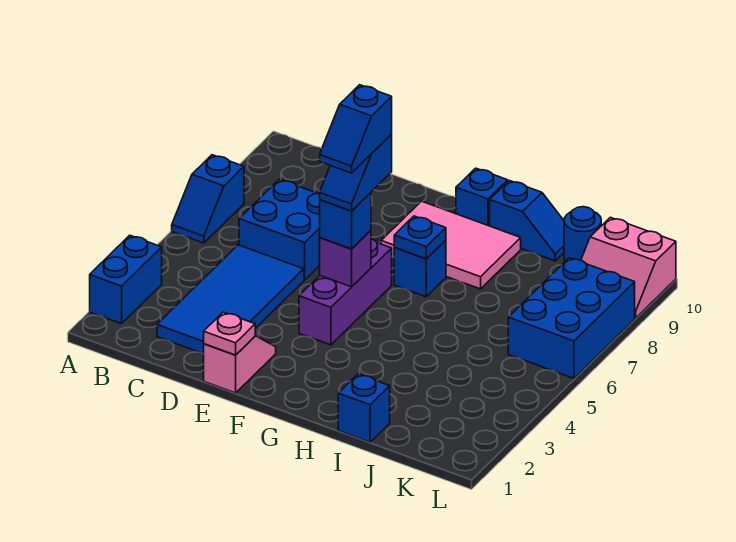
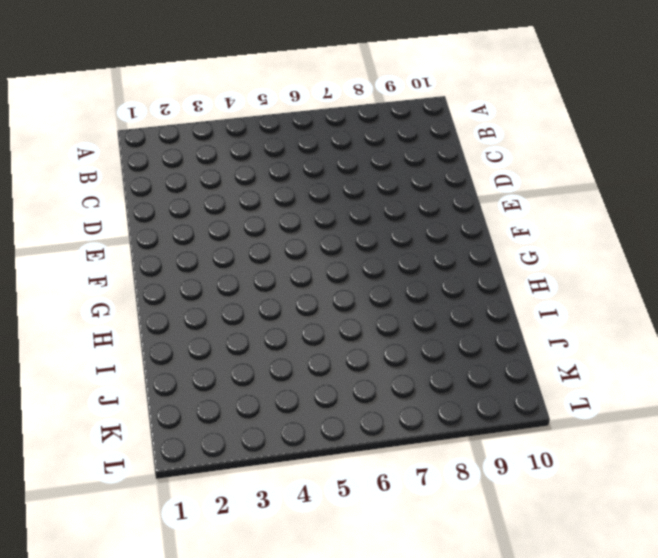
none -> blue 1x2 brick [90,235,162,324]
none -> blue 1x2 slope [172,155,244,243]
none -> blue 2x4 tile [157,245,304,354]

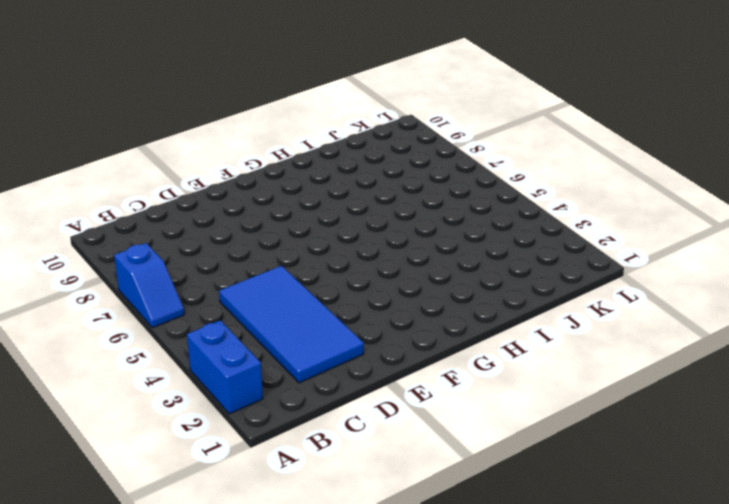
none -> blue 2x2 brick [239,179,320,280]
none -> pink 1x2 slope [204,336,276,393]
none -> purple 1x3 brick [299,239,392,345]

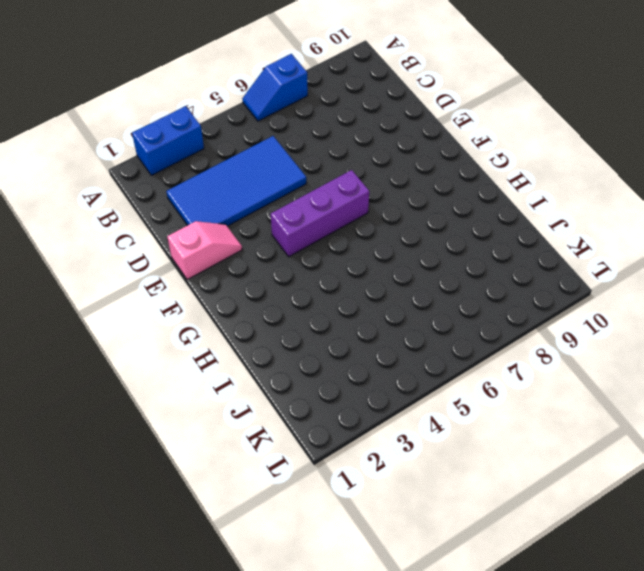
none -> blue 2x2 brick [239,179,320,280]
none -> pink 2x3 tile [381,201,521,289]
none -> blue 1x1 brick [394,240,446,297]

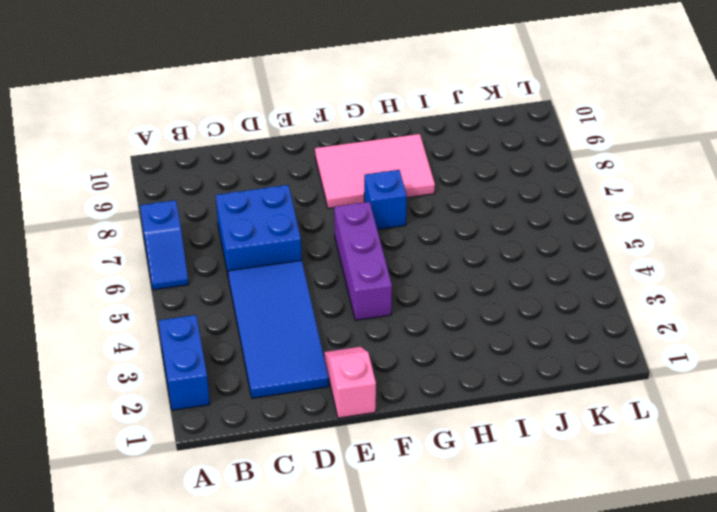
none -> blue 1x1 brick [456,168,508,226]
none -> blue 1x2 slope [490,180,564,261]
none -> blue 1x1 brick [338,374,390,442]

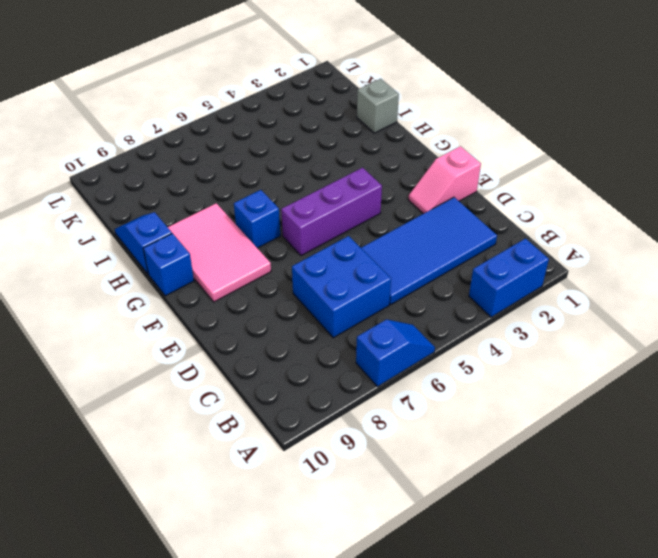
grey 1x1 brick [357,79,399,133] -> blue 1x1 brick [338,374,390,442]
none -> blue 1x1 round brick [564,207,601,261]
none -> blue 2x3 brick [508,258,635,378]
none -> pink 2x2 slope [581,217,676,318]

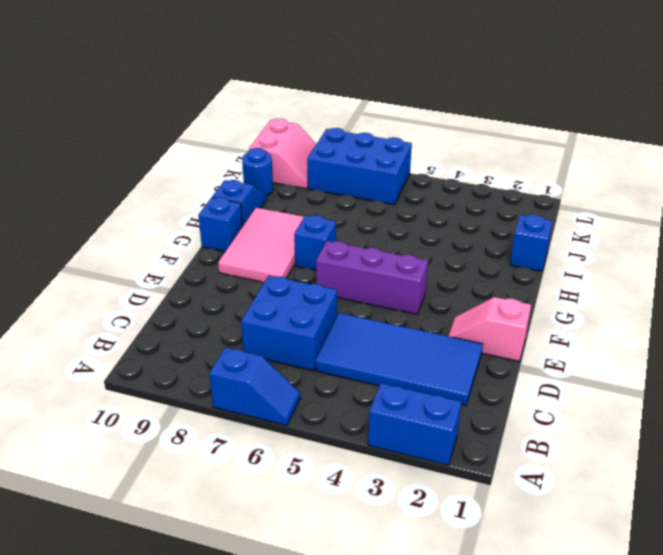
none -> pink 1x1 plate [204,312,255,355]
none -> purple 1x1 brick [320,231,371,287]
none -> blue 1x1 plate [394,216,446,259]

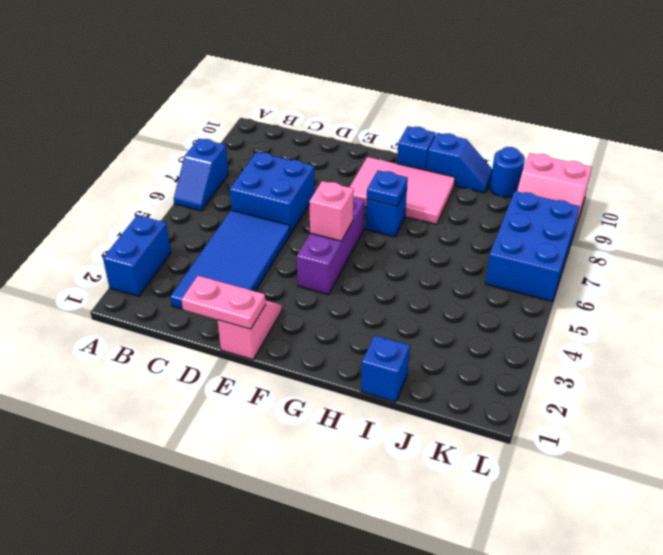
pink 1x2 plate [181,276,266,329] -> pink 1x1 plate [204,312,255,355]
pink 1x1 brick [309,181,354,241] -> purple 1x1 brick [320,231,371,287]
none -> blue 1x1 brick [320,193,371,249]
none -> blue 1x2 slope [320,135,392,211]
none -> blue 1x2 slope [320,85,392,173]

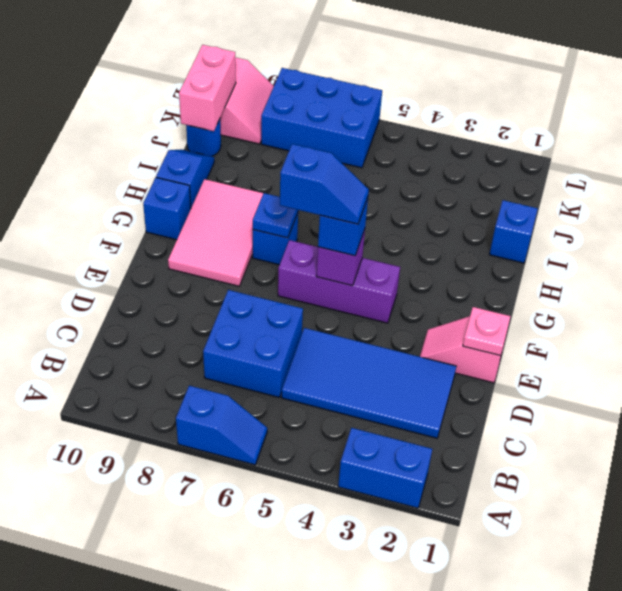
pink 1x2 brick [179,45,236,131] -> none
none -> blue 1x2 slope [320,85,392,173]

